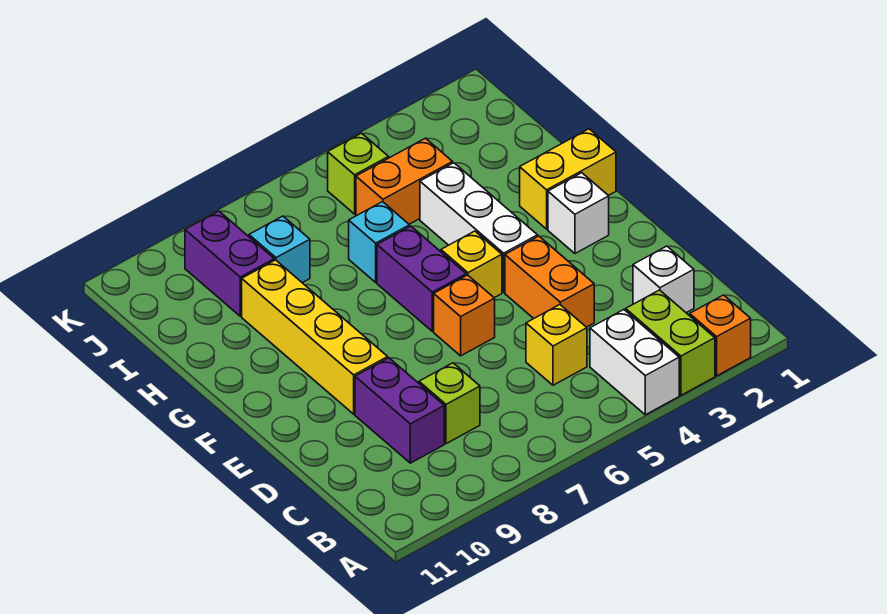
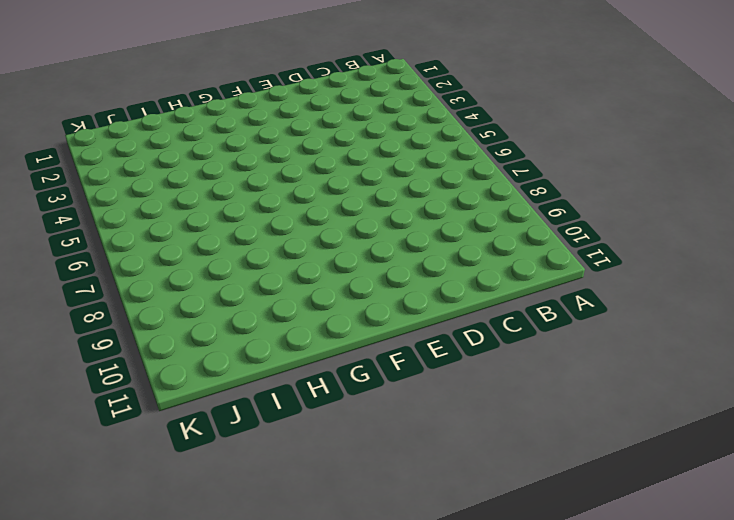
none -> orange 1x1 brick [690,295,751,376]
none -> lime 1x2 brick [626,290,715,395]
none -> white 1x2 brick [590,310,679,415]

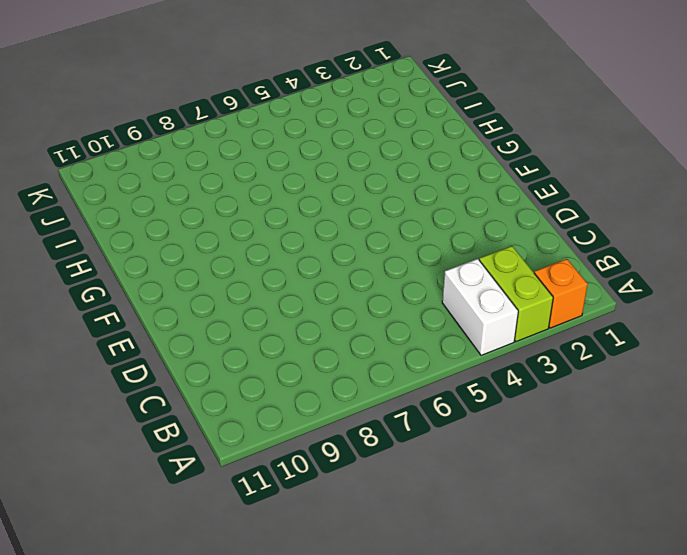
none -> white 1x1 brick [633,246,694,313]
none -> yellow 1x1 brick [526,305,587,385]
none -> lime 1x1 brick [419,363,480,444]

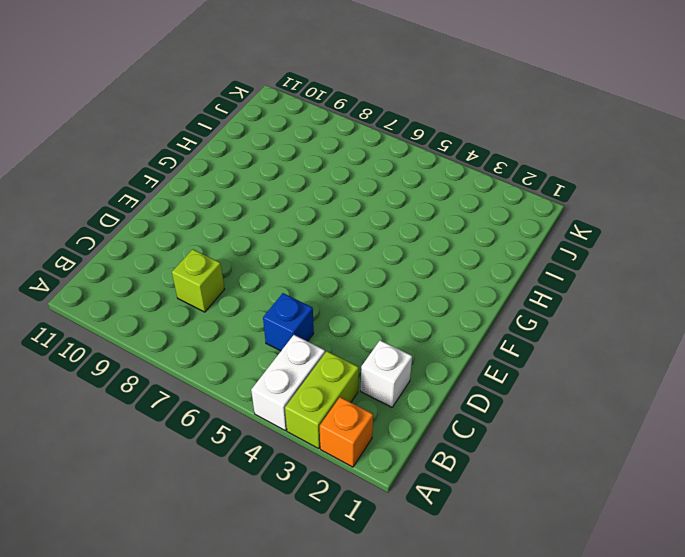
blue 1x1 brick [263,293,314,351] -> yellow 1x1 brick [526,305,587,385]
none -> purple 1x2 brick [355,358,444,463]
none -> orange 1x2 brick [505,236,594,327]
none -> orange 1x1 brick [434,275,495,356]

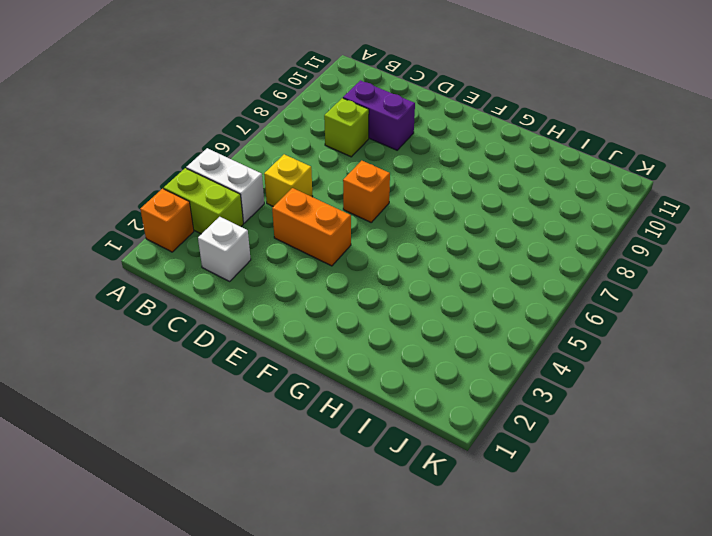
none -> yellow 1x4 brick [242,260,388,414]
none -> white 1x1 brick [548,173,609,253]
none -> white 1x3 brick [420,163,538,292]

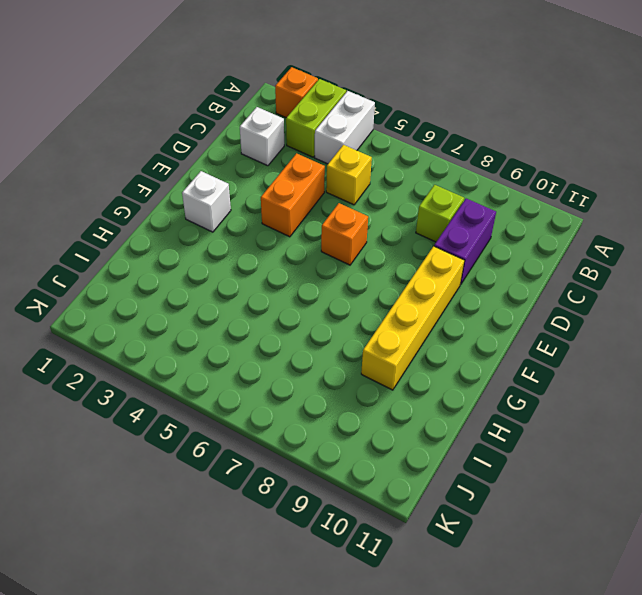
none -> white 1x3 brick [420,163,538,292]
none -> yellow 1x1 brick [441,231,502,298]
none -> purple 1x2 brick [377,226,466,331]

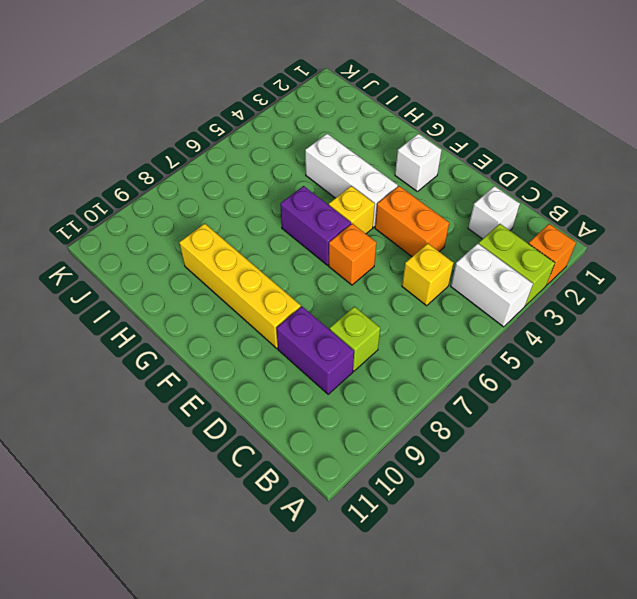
none -> yellow 1x2 brick [520,129,616,229]
none -> cyan 1x1 brick [349,202,410,282]
none -> orange 1x2 brick [356,138,452,224]

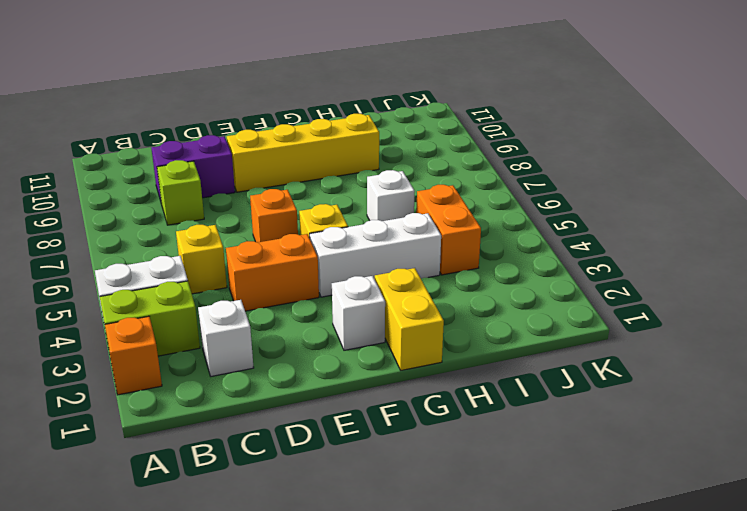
white 1x1 brick [367,170,415,221] -> cyan 1x1 brick [349,202,410,282]
none -> purple 1x2 brick [377,226,466,331]
none -> cyan 1x1 brick [249,216,310,283]
none -> purple 1x2 brick [185,211,274,316]

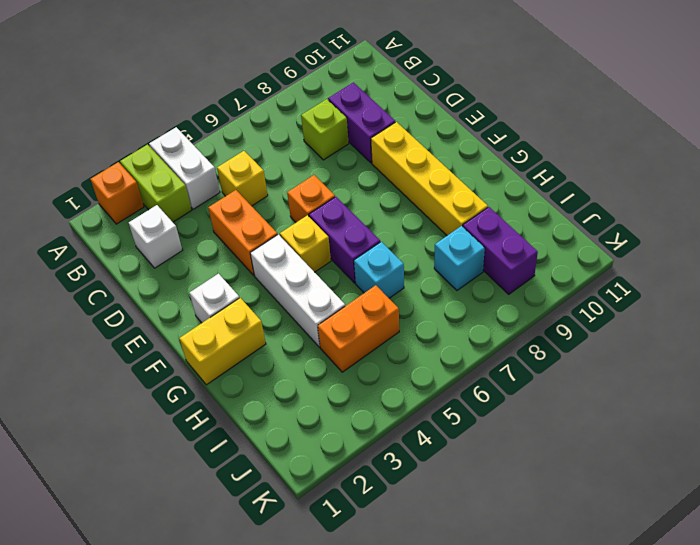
none -> lime 1x1 brick [328,133,389,214]

